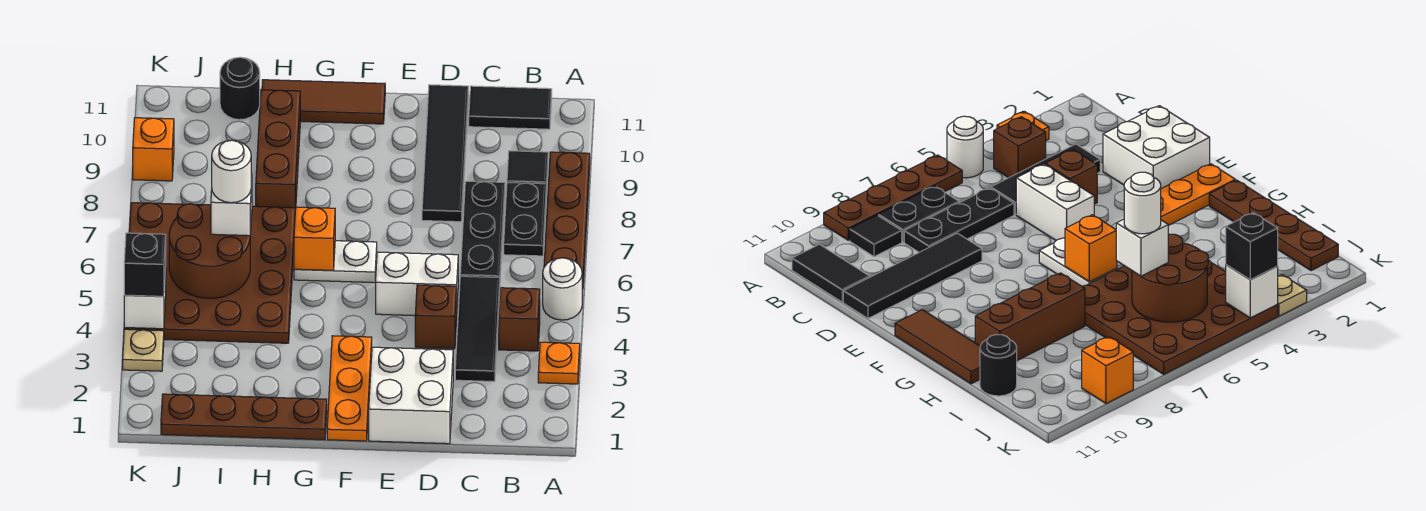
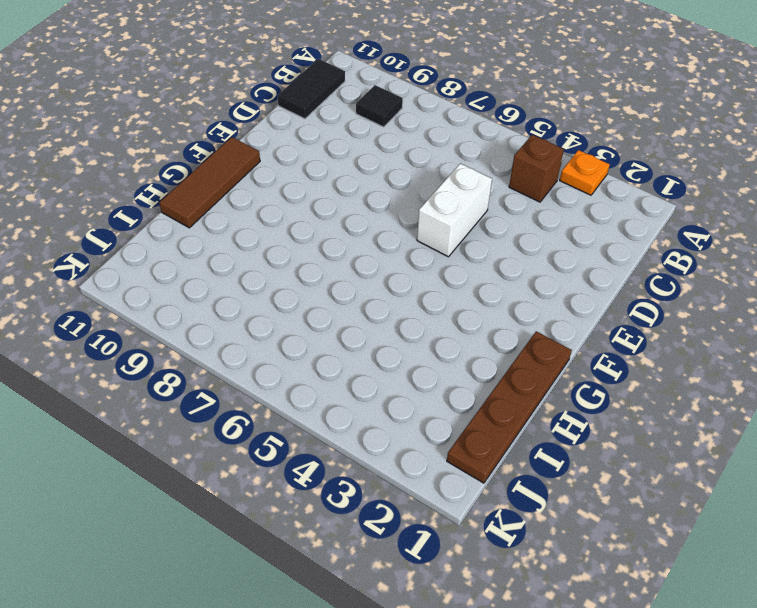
none -> white 1x1 round brick [543,258,582,320]
none -> brown 1x4 plate [544,152,590,289]
none -> black 1x2 plate [504,182,547,256]

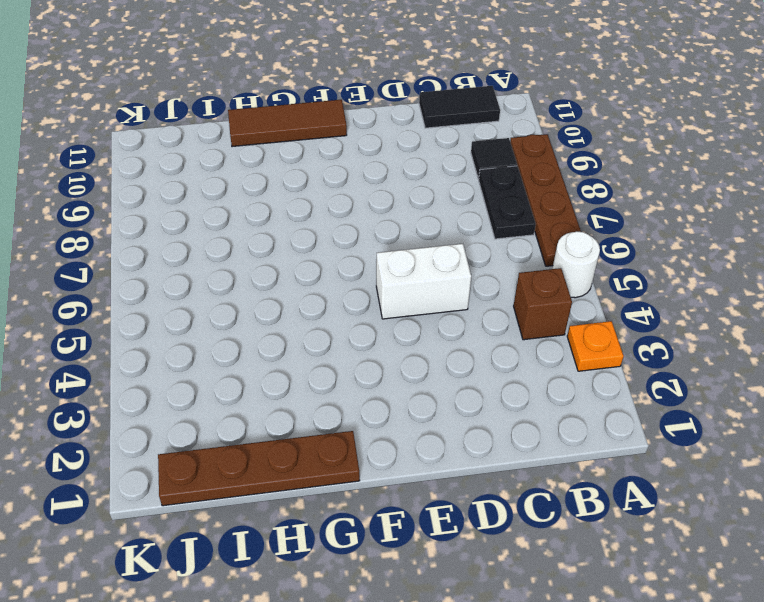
none -> black 1x3 tile [455,276,500,382]
none -> black 1x3 plate [460,181,505,277]
none -> white 2x2 brick [369,347,453,444]

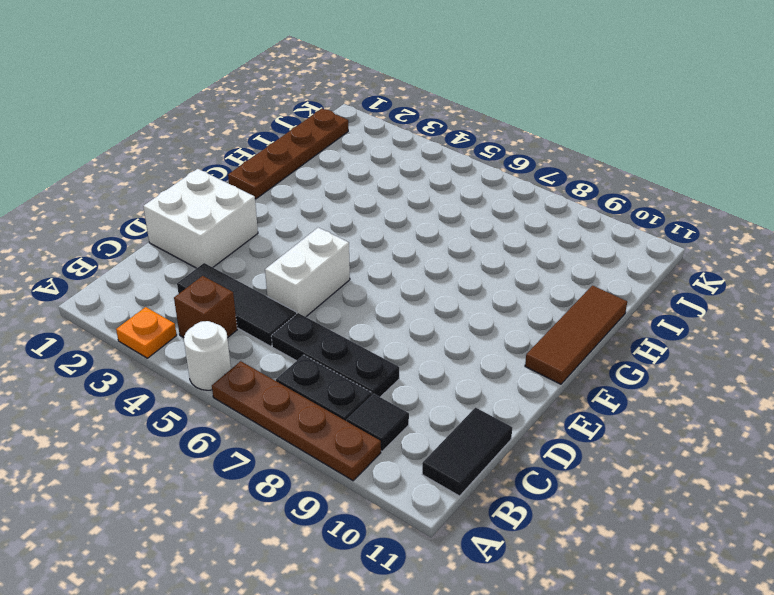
none -> brown 1x1 brick [415,285,457,349]
none -> black 1x4 tile [422,85,468,222]
none -> orange 1x3 plate [327,336,372,441]

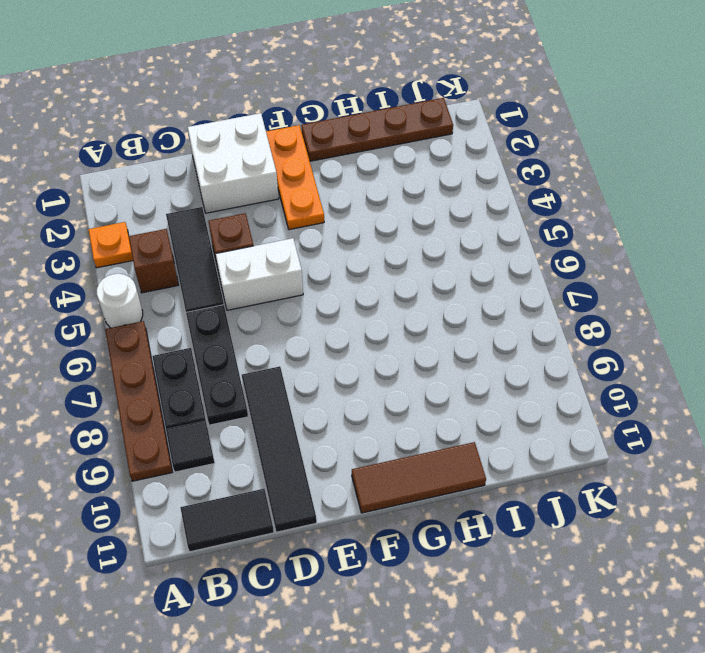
none -> white 1x2 plate [294,241,377,283]
none -> brown 4x4 plate [124,203,295,343]
none -> brown 1x3 brick [256,90,300,209]

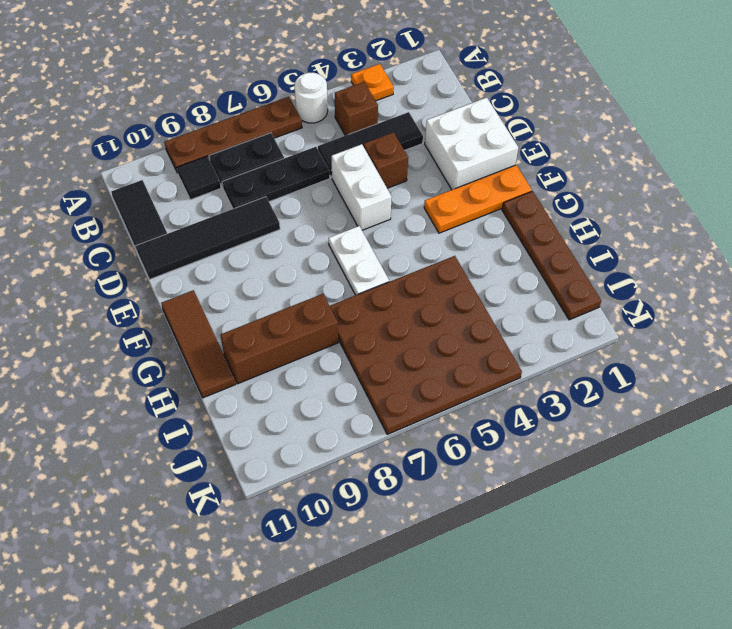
none -> black 1x1 round brick [220,57,260,120]
none -> tan 1x1 plate [123,329,164,371]
none -> orange 1x1 brick [133,118,174,181]

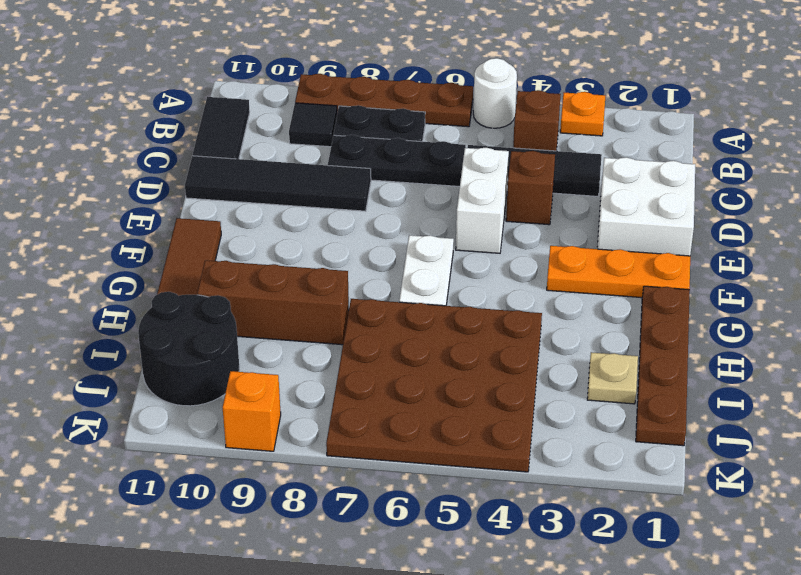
tan 1x1 plate [587,352,638,404] -> tan 1x1 plate moved to [123,329,164,371]
black 2x2 round brick [138,292,239,406] -> black 1x1 round brick [220,57,260,120]
none -> orange 1x1 brick [294,207,335,270]
none -> brown 2x2 round brick [169,204,250,298]
none -> white 1x1 brick [124,267,166,329]

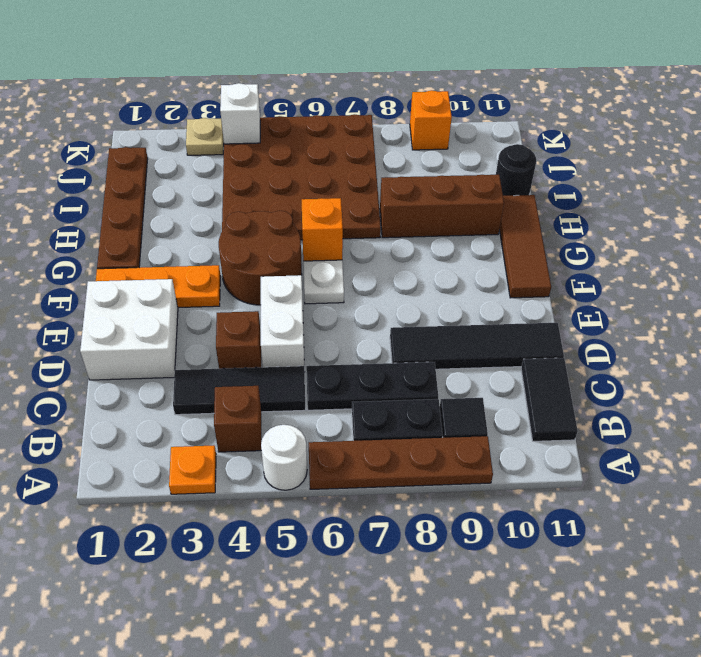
brown 2x2 round brick [219,211,302,305] -> brown 2x2 round brick moved to [169,204,250,298]
none -> white 1x1 brick [211,173,252,236]
none -> black 1x1 brick [124,233,166,296]
none -> white 1x1 round brick [212,140,251,203]

